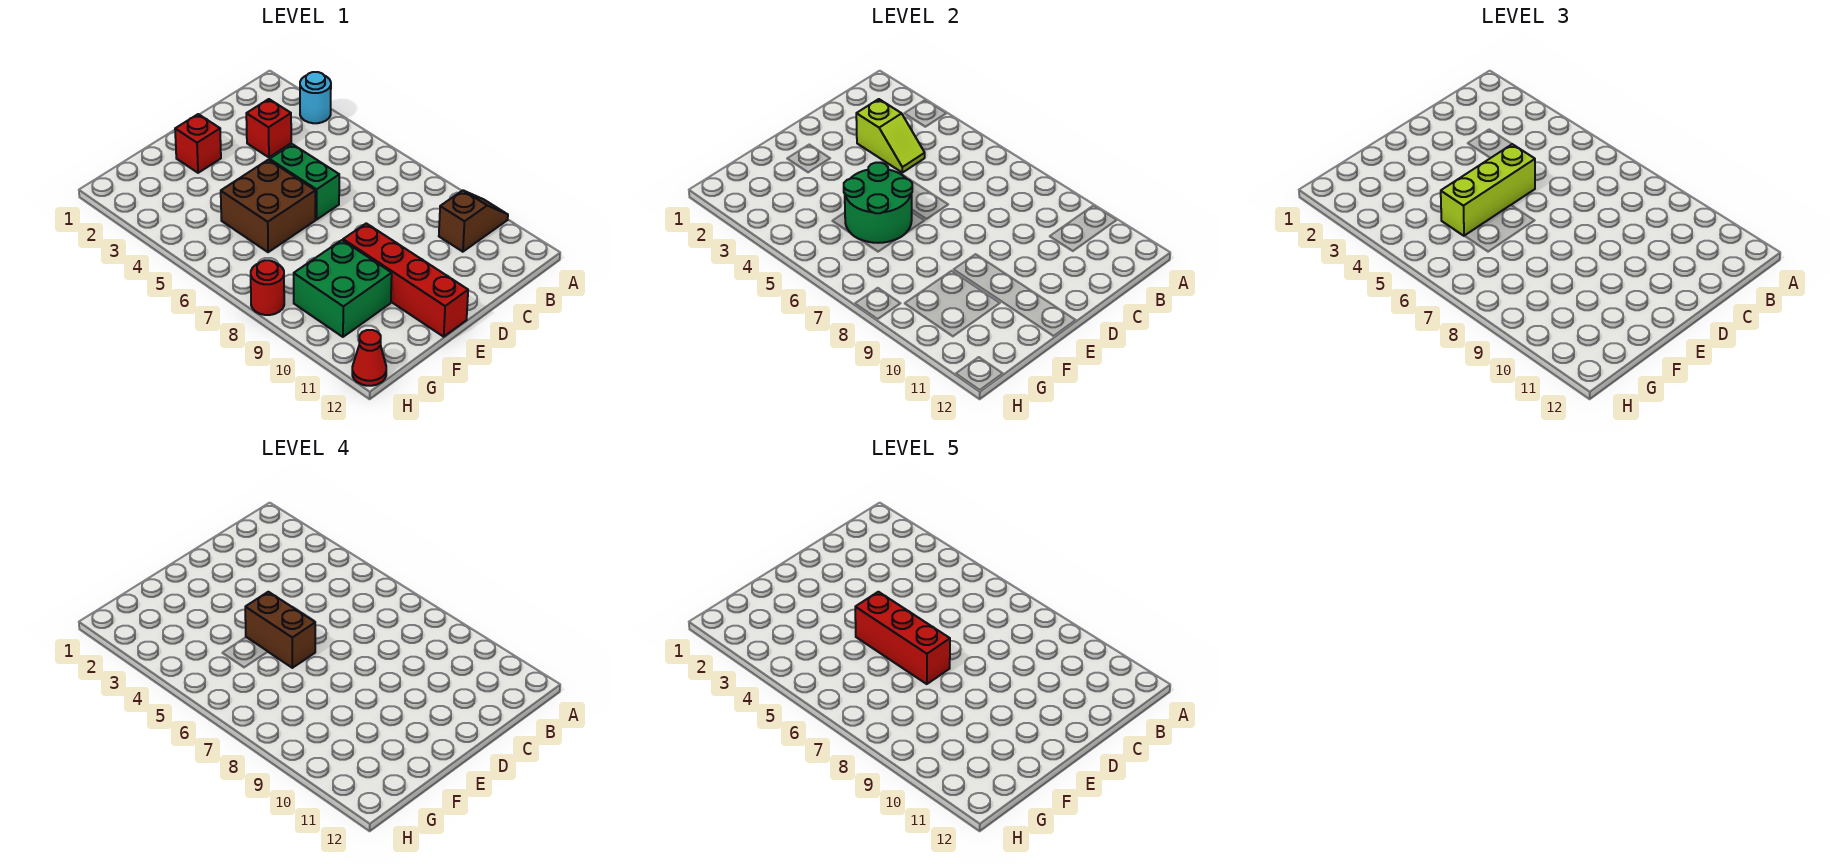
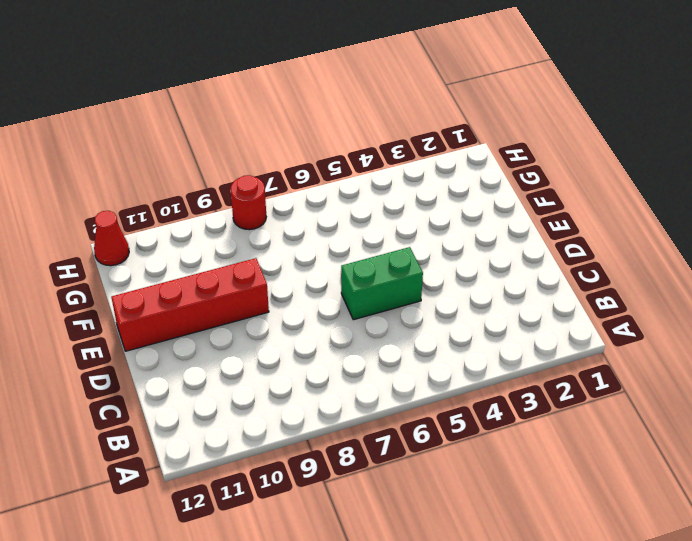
none -> cyan 1x1 round brick [300,72,331,123]
none -> brown 1x2 slope [439,190,508,252]
none -> red 1x1 brick [246,99,291,157]

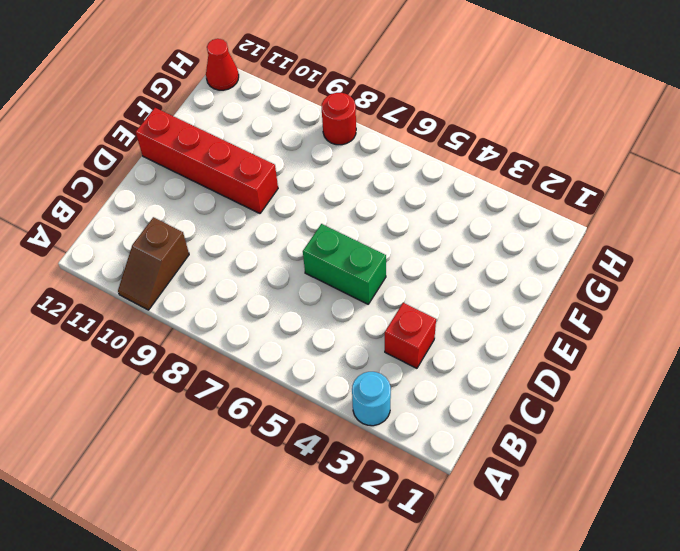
none -> red 1x1 brick [175,114,221,173]
none -> brown 2x2 brick [221,160,315,252]
none -> green 2x2 brick [294,240,392,337]

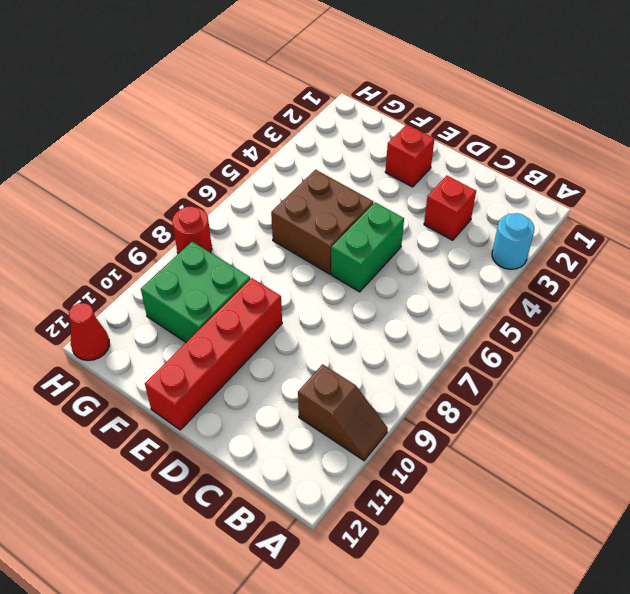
none -> lime 1x2 slope [856,99,925,173]
none -> green 2x2 round brick [844,163,912,243]
none -> lime 1x3 brick [1441,144,1535,236]

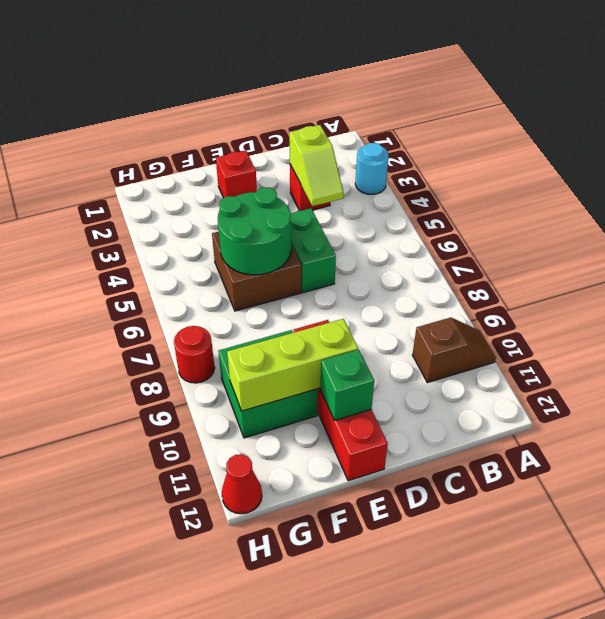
lime 1x3 brick [227,319,358,411] -> lime 1x3 brick moved to [1441,144,1535,236]
green 1x1 brick [321,350,374,420] -> none
none -> brown 1x2 brick [245,592,315,668]
none -> red 1x3 brick [855,592,950,684]

